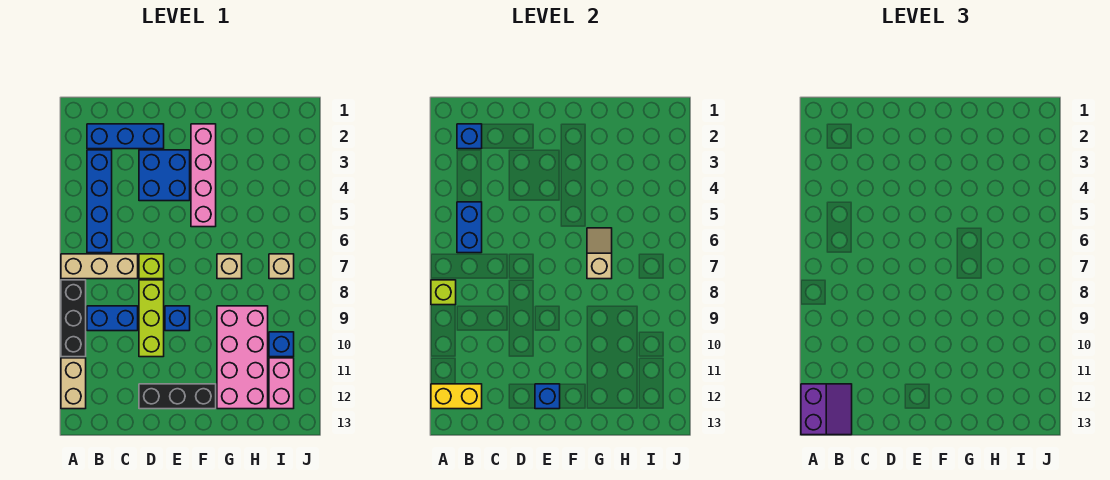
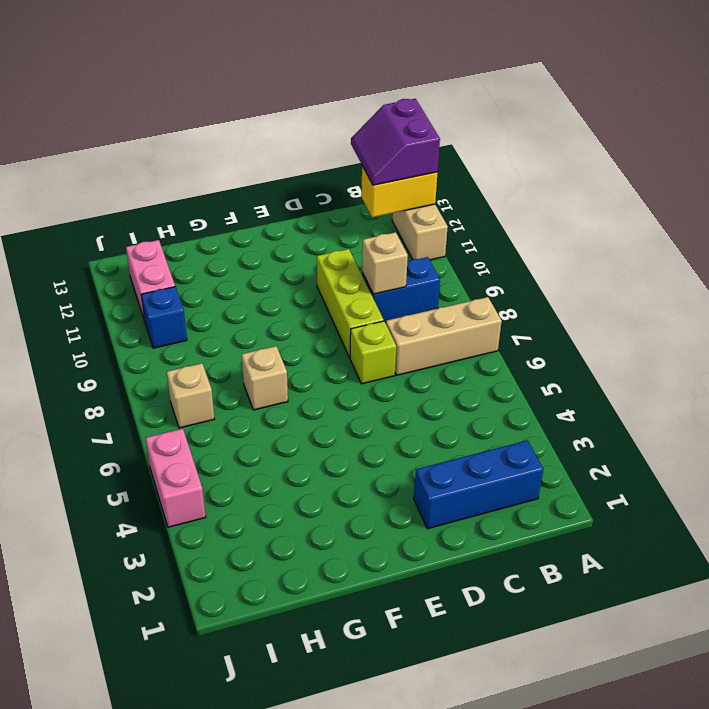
tan 1x1 brick [362,232,408,294] -> none
pink 1x2 brick [146,429,206,527] -> none
none -> black 1x3 brick [61,280,86,357]
none -> blue 1x4 brick [87,150,112,253]
none -> blue 2x2 brick [139,150,190,201]

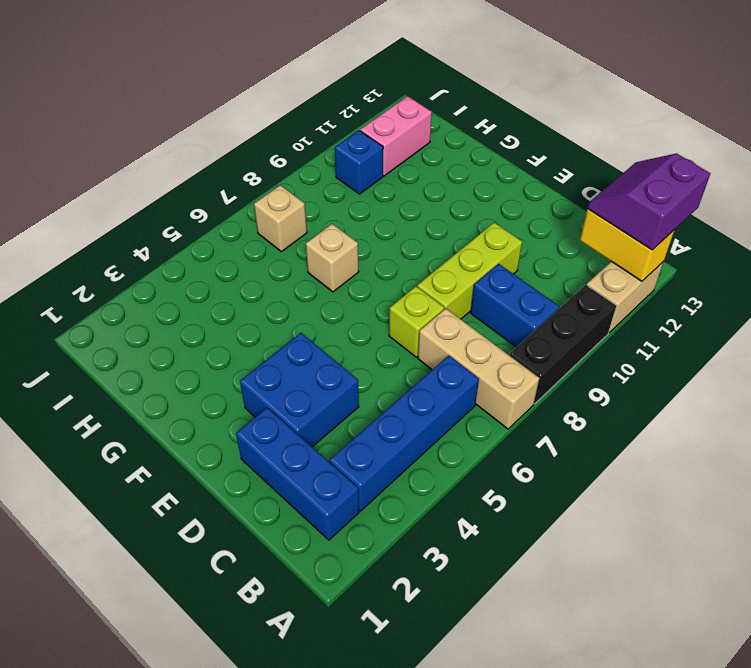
none -> black 1x3 brick [139,384,216,409]
none -> blue 1x1 brick [165,306,190,331]
none -> pink 1x4 brick [191,124,216,227]

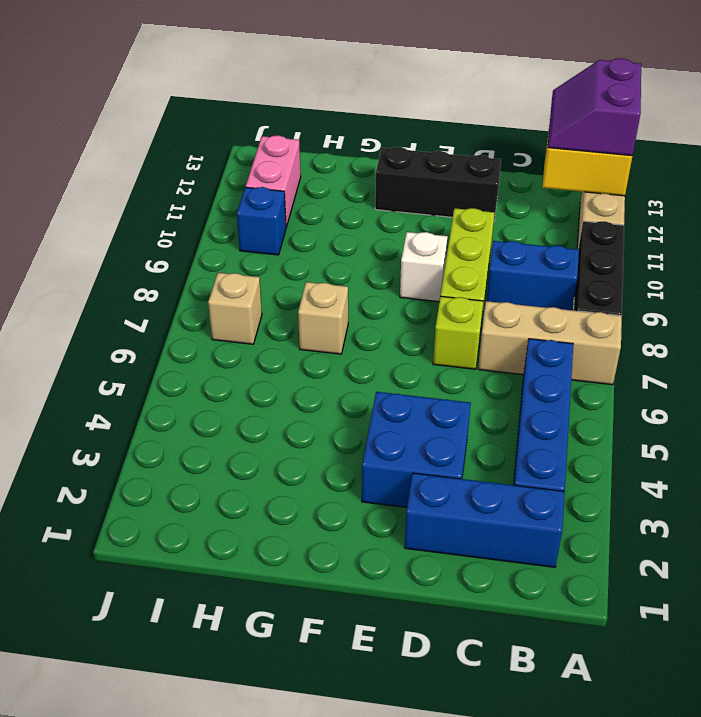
white 1x1 brick [400,232,448,302] -> blue 1x1 brick [165,306,190,331]
none -> pink 1x4 brick [191,124,216,227]
none -> pink 2x4 brick [217,306,268,409]
none -> lime 1x1 brick [431,280,456,305]

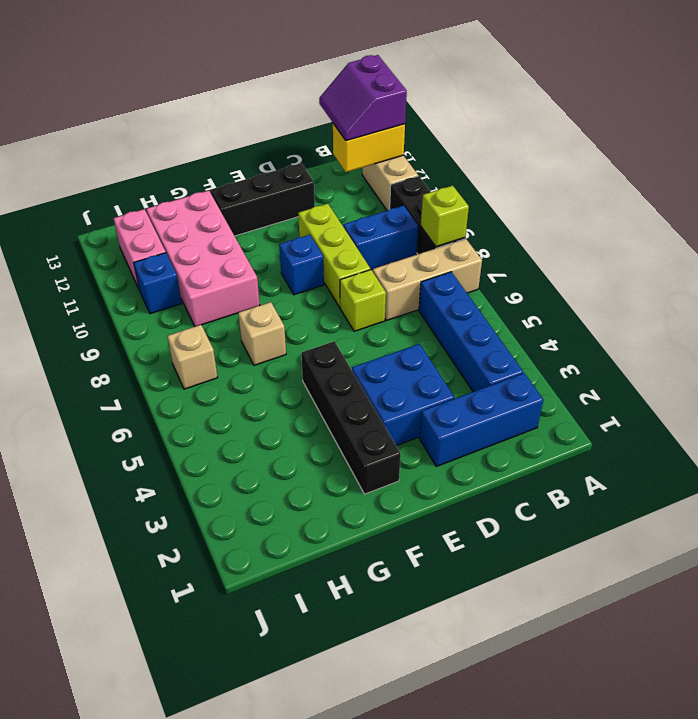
black 1x4 brick [301,341,401,494] -> pink 1x4 brick [191,124,216,227]
none -> blue 1x1 brick [457,124,482,149]
none -> blue 1x2 brick [457,202,482,253]
none -> blue 1x1 brick [535,384,560,409]

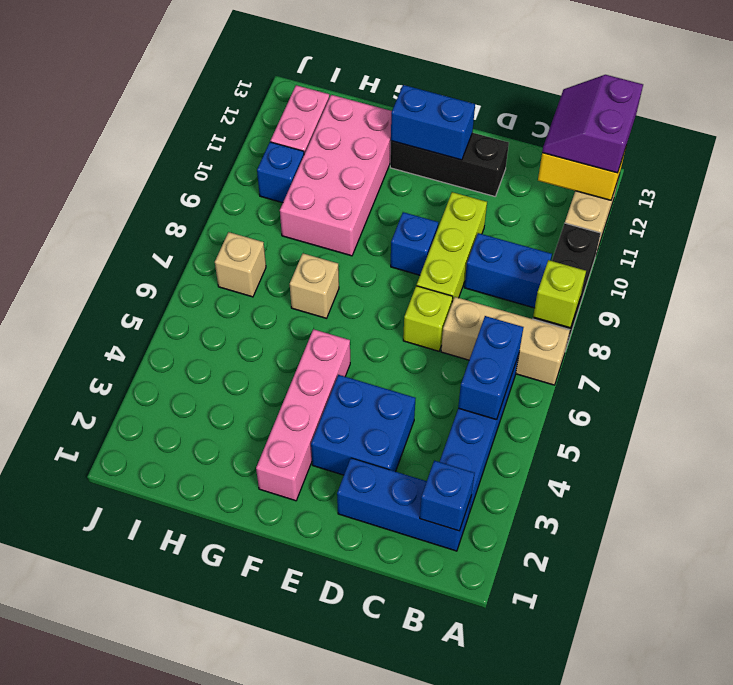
blue 1x2 brick [391,85,475,160] -> blue 1x1 brick [535,384,560,409]
none -> tan 1x2 slope [587,228,612,279]

